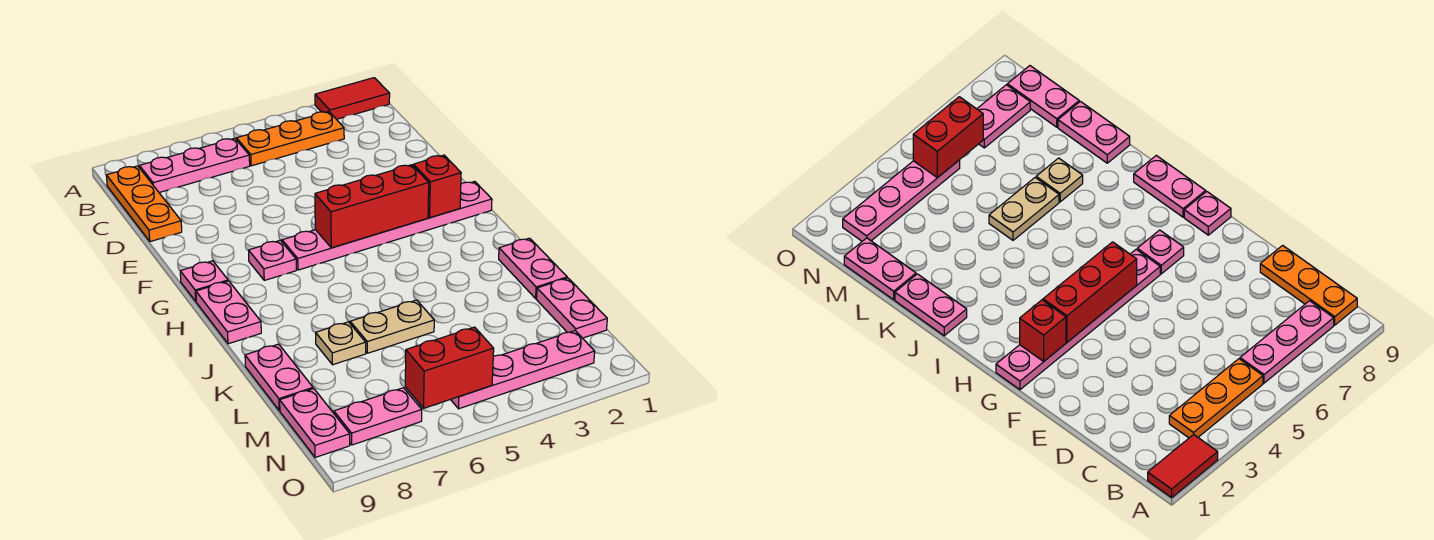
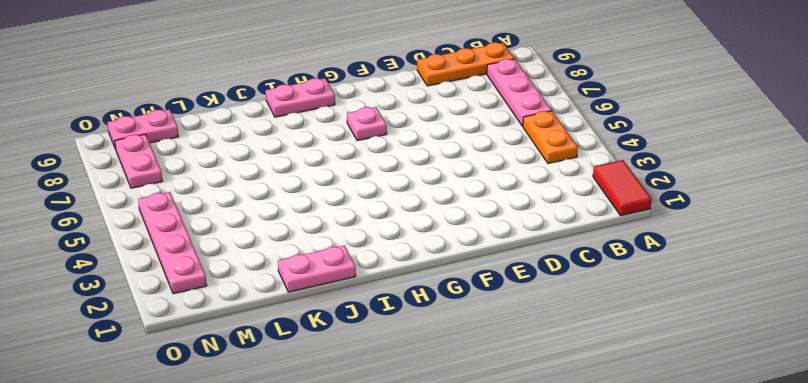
orange 1x2 plate [523,111,578,163] -> orange 1x3 plate [236,112,344,166]
none -> pink 1x6 plate [282,181,492,270]
none -> pink 1x1 plate [180,261,228,301]
none -> tan 1x2 plate [350,300,434,353]

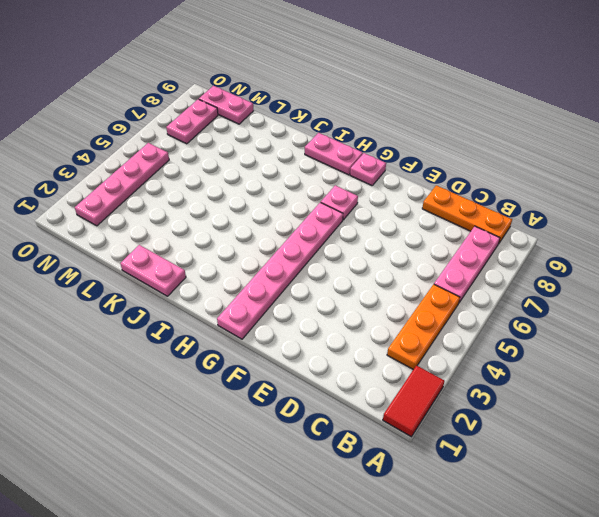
none -> tan 1x2 plate [350,300,434,353]
none -> tan 1x1 plate [316,322,366,365]
none -> pink 1x2 plate [245,344,313,410]

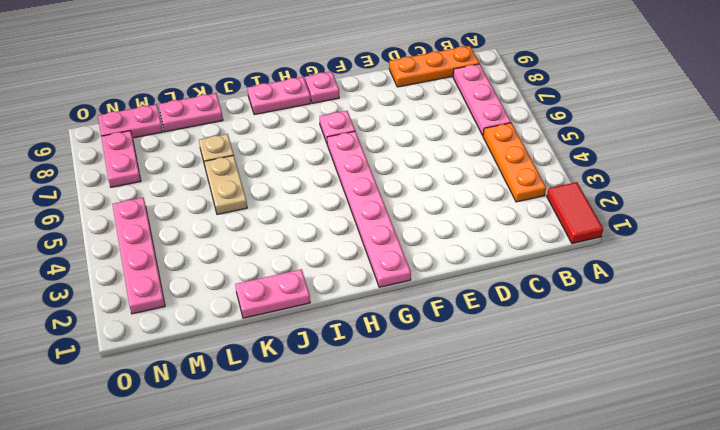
none -> pink 1x2 plate [537,278,607,338]
none -> red 1x1 brick [413,155,461,217]
none -> red 1x3 brick [315,165,429,248]

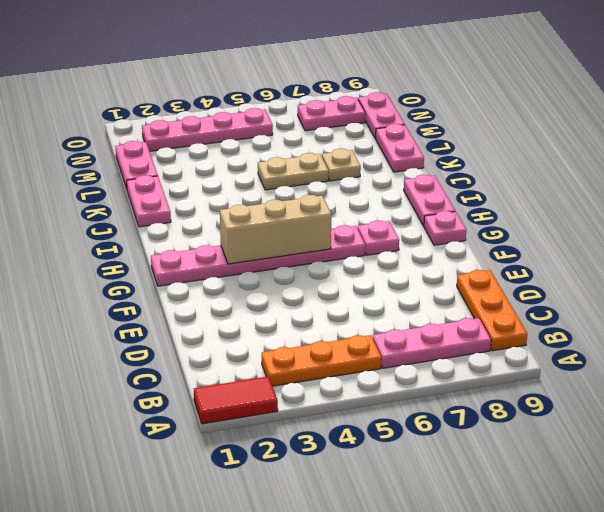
tan 1x3 brick [220,195,331,264] -> red 1x3 brick [315,165,429,248]
none -> red 1x1 brick [413,155,461,217]
none -> red 1x2 brick [405,327,494,408]

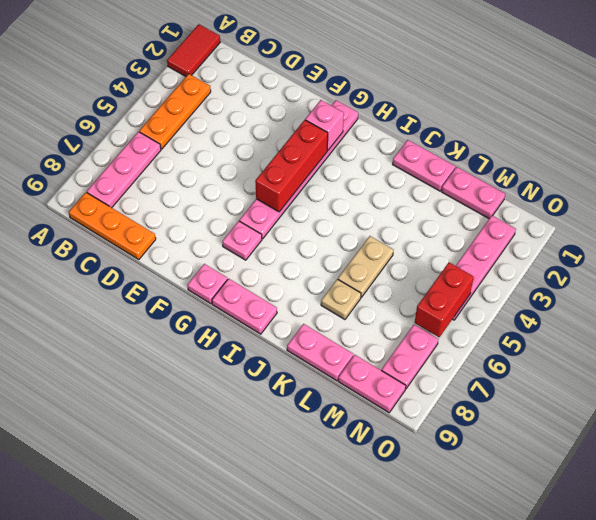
pink 1x1 brick [305,100,344,150] -> red 1x1 brick [413,155,461,217]

